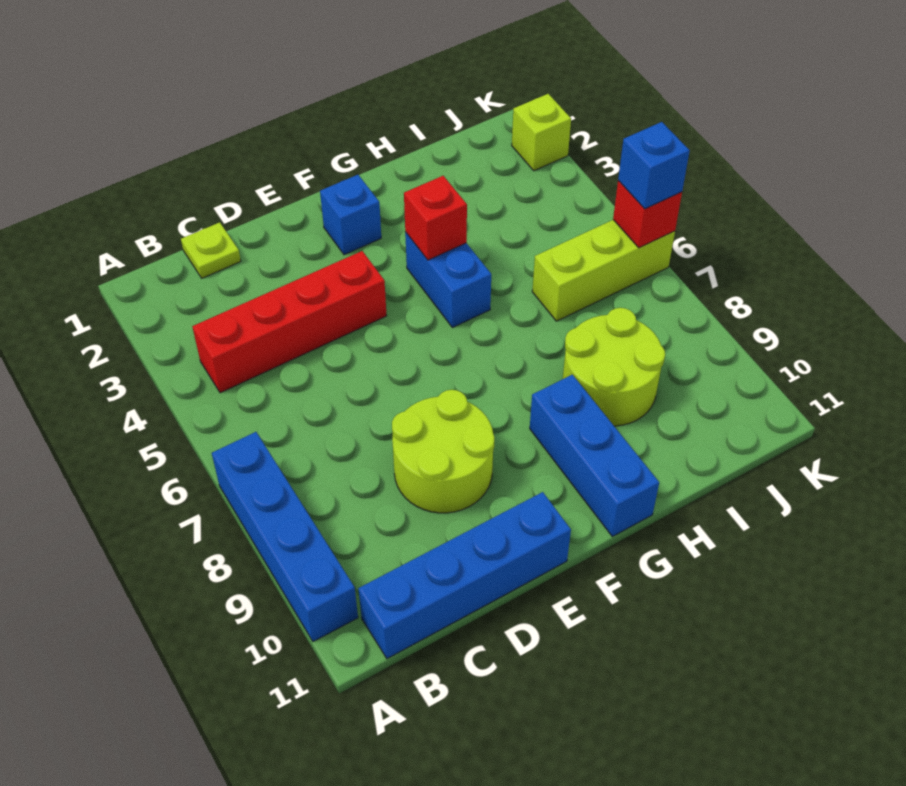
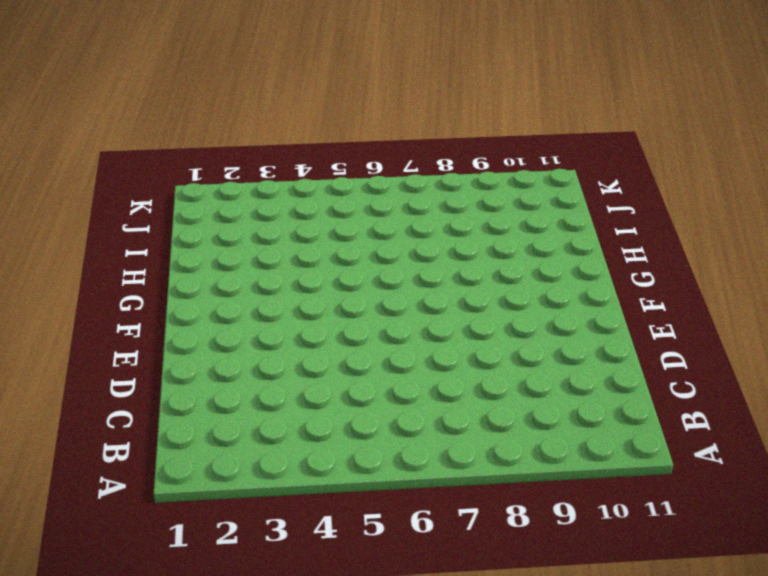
none -> blue 1x4 brick [212,432,358,641]
none -> red 1x4 brick [192,251,387,393]
none -> blue 1x4 brick [358,492,571,658]

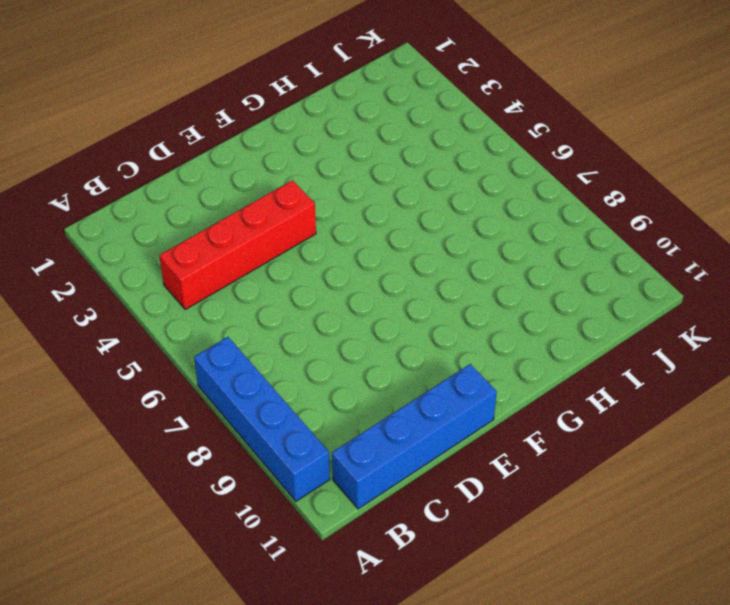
none -> lime 1x1 plate [181,222,241,278]
none -> lime 2x2 round brick [392,390,494,513]
none -> blue 1x1 brick [320,175,381,255]

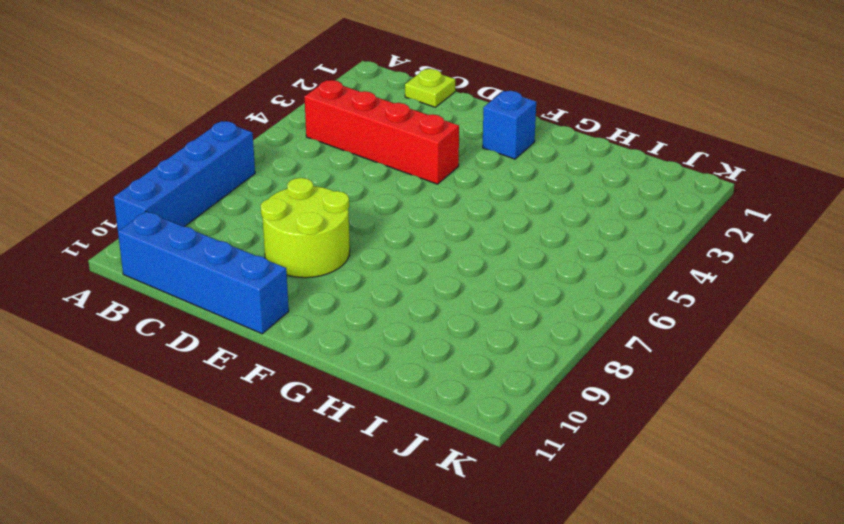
none -> blue 1x2 brick [405,232,491,328]
none -> blue 1x3 brick [530,375,659,536]
none -> lime 2x2 round brick [563,308,665,426]

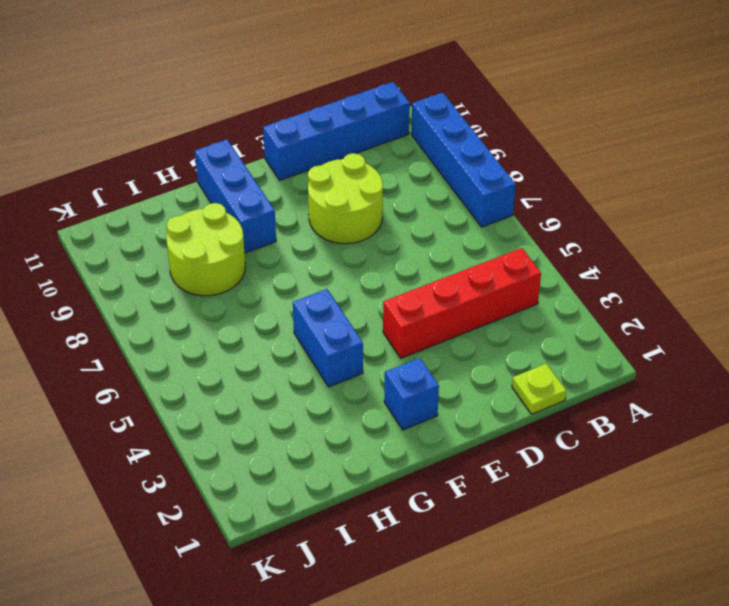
none -> lime 1x3 brick [532,220,675,321]
none -> lime 1x1 brick [512,94,571,171]
none -> red 1x1 brick [404,176,467,260]

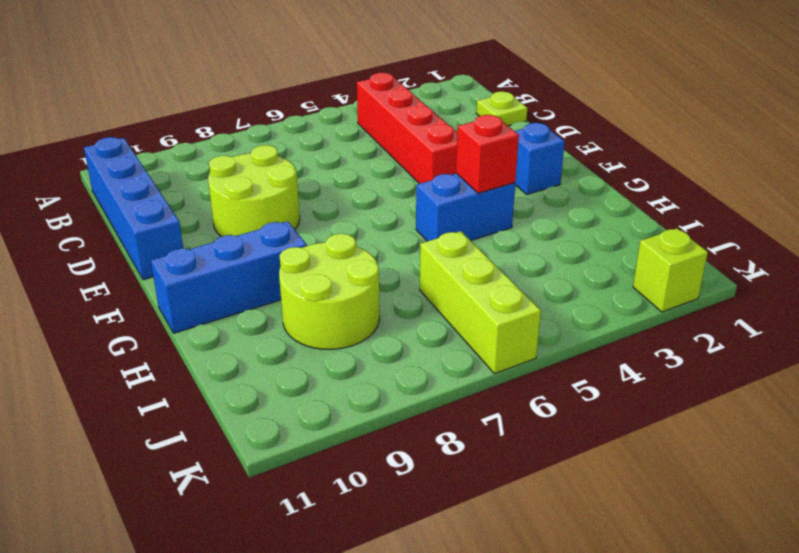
none -> blue 1x4 brick [212,432,358,641]
none -> red 1x1 brick [613,181,682,248]
none -> blue 1x1 brick [618,122,690,209]

